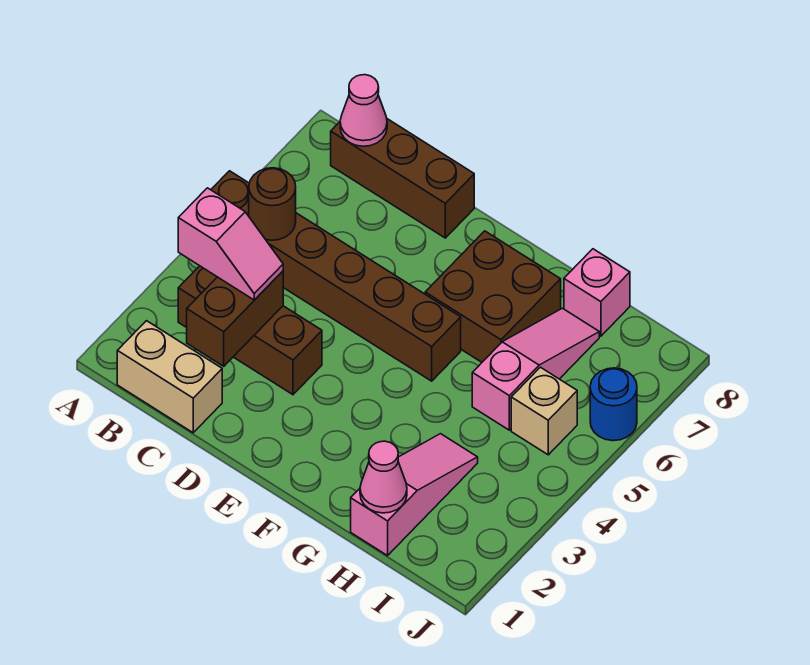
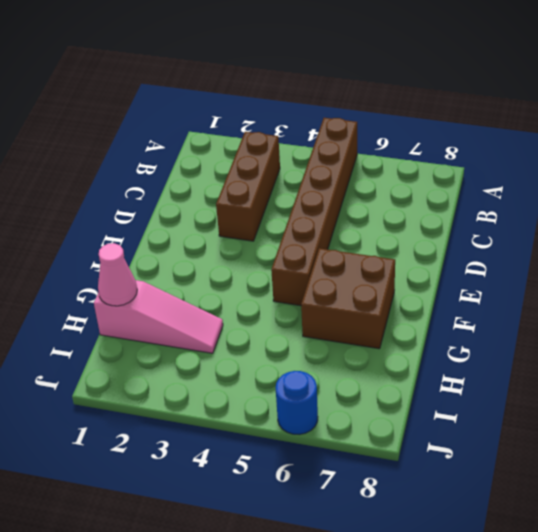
none -> tan 1x2 brick [117,321,222,433]
none -> brown 1x3 brick [331,119,474,238]
none -> pink 1x3 slope [472,308,599,430]

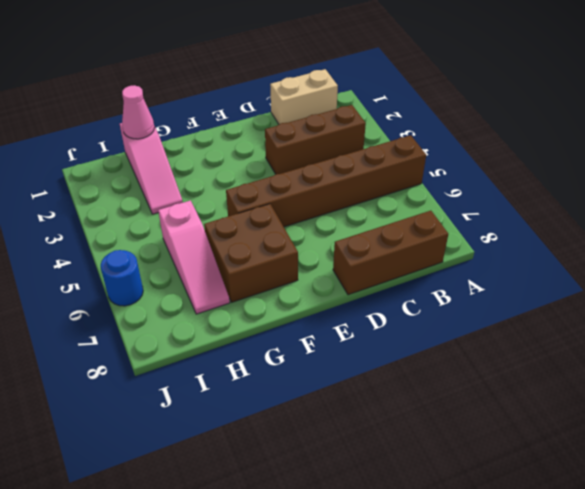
none -> pink 1x1 brick [564,249,630,336]
none -> tan 1x1 brick [511,367,577,455]
none -> brown 1x1 round brick [249,168,296,240]

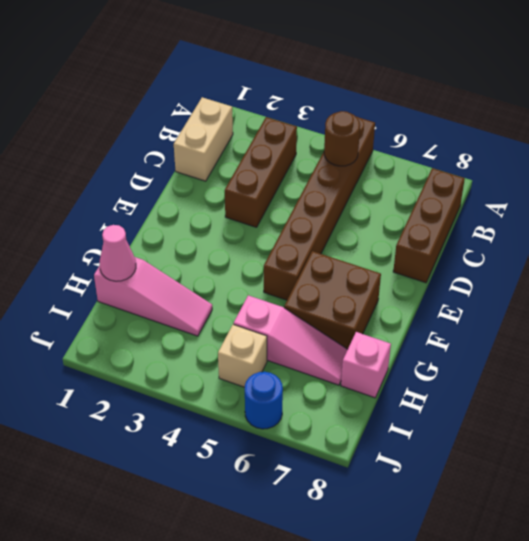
none -> pink 1x1 cone [340,75,387,146]
none -> brown 1x2 brick [187,271,283,366]
none -> pink 1x2 slope [178,188,283,300]

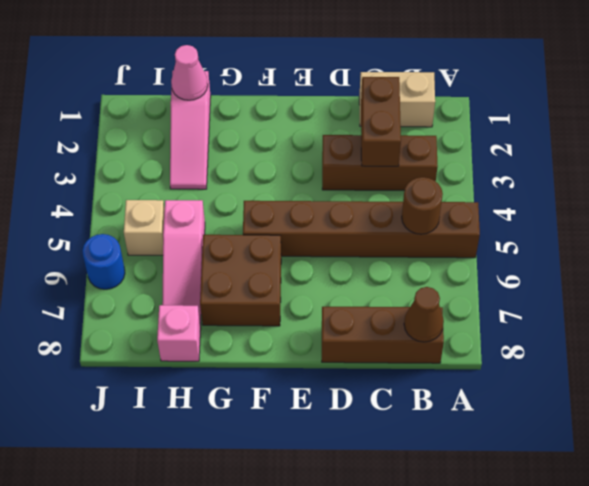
brown 1x1 cone [404,287,444,342] -> pink 1x1 cone [340,75,387,146]
none -> pink 1x2 slope [178,188,283,300]

